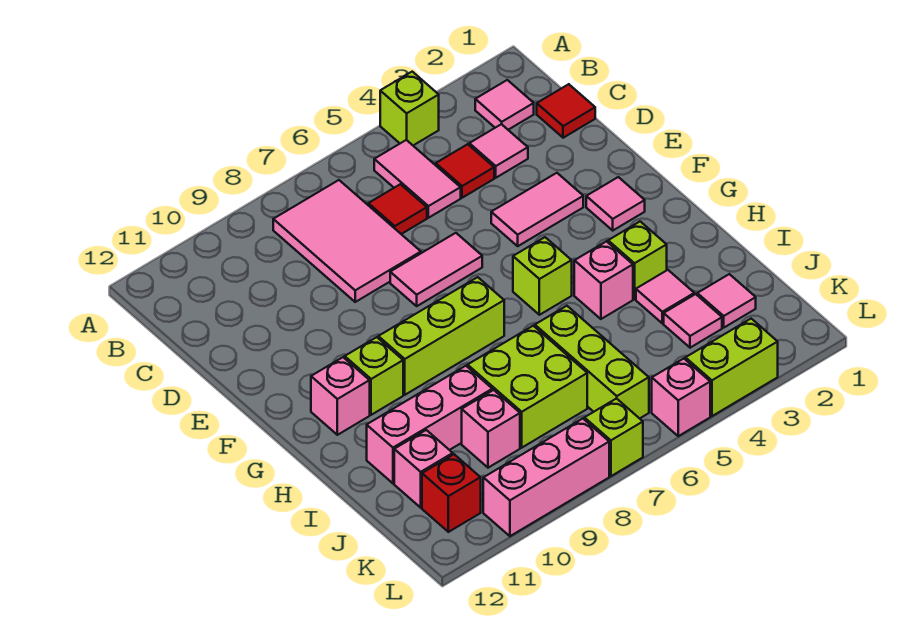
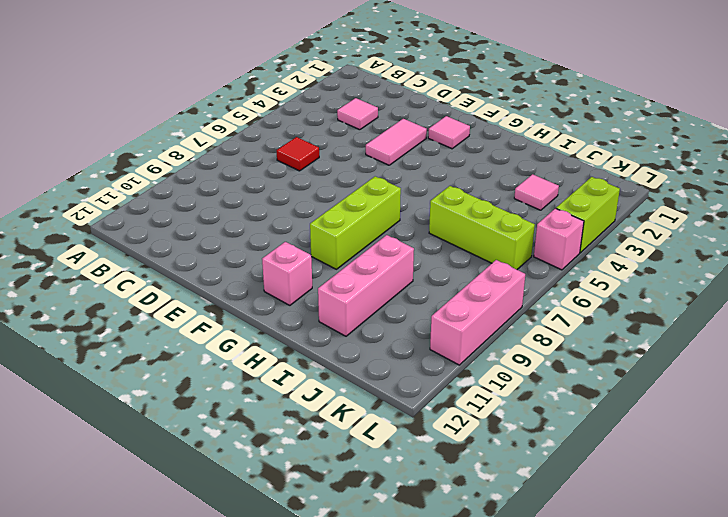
none -> lime 1x1 brick [380,72,439,145]
none -> pink 1x1 tile [475,80,534,130]
none -> pink 1x2 tile [374,140,461,218]
none -> pink 2x3 tile [273,180,421,302]

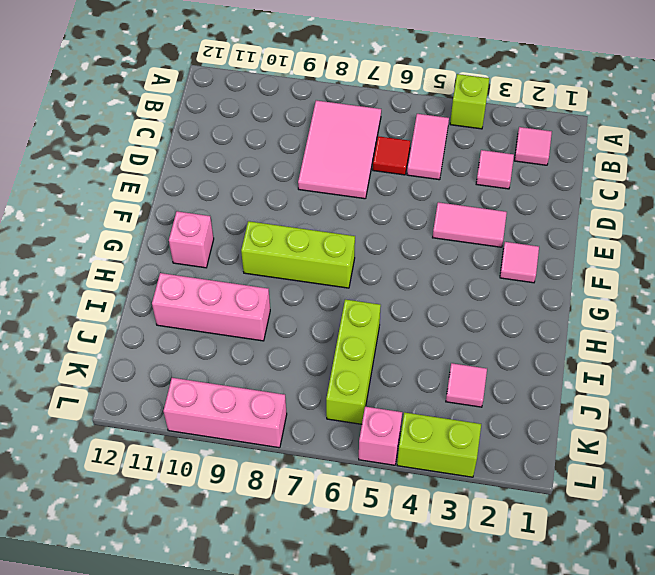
none -> red 1x1 tile [537,84,595,138]
none -> red 1x1 tile [436,144,494,198]
none -> pink 1x2 tile [390,233,482,306]
none -> lime 1x1 brick [513,237,572,315]

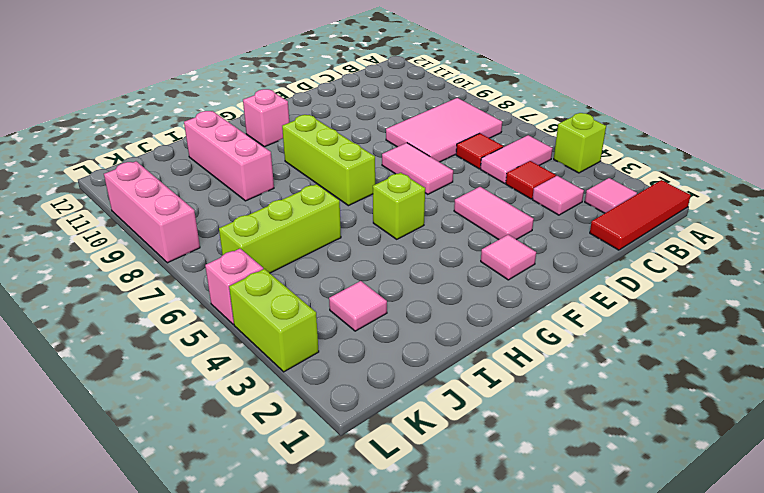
red 1x3 tile [590,180,691,250] -> red 1x1 tile [537,84,595,138]
none -> lime 1x1 brick [345,337,403,415]
none -> lime 1x1 brick [608,222,667,299]
none -> pink 1x1 brick [574,241,633,319]
none -> pink 1x1 tile [636,270,694,323]

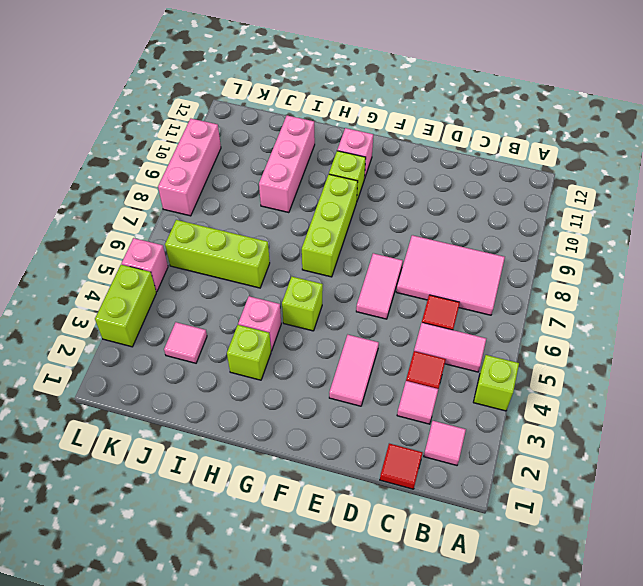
none -> pink 1x1 tile [586,177,645,230]
none -> pink 1x1 tile [636,270,694,323]
none -> lime 2x2 brick [468,326,587,448]
none -> pink 1x1 tile [697,274,756,327]

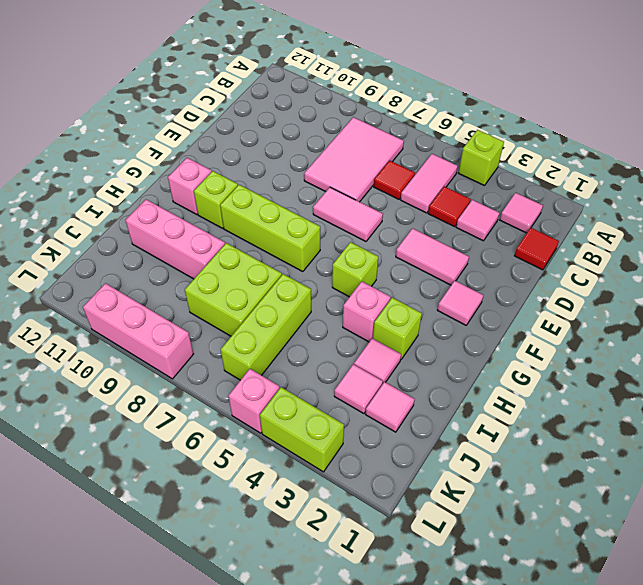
none -> pink 1x1 brick [462,390,520,468]
none -> pink 1x1 brick [394,430,453,508]
none -> red 1x1 brick [422,454,481,532]
none -> lime 1x1 brick [584,398,643,476]

